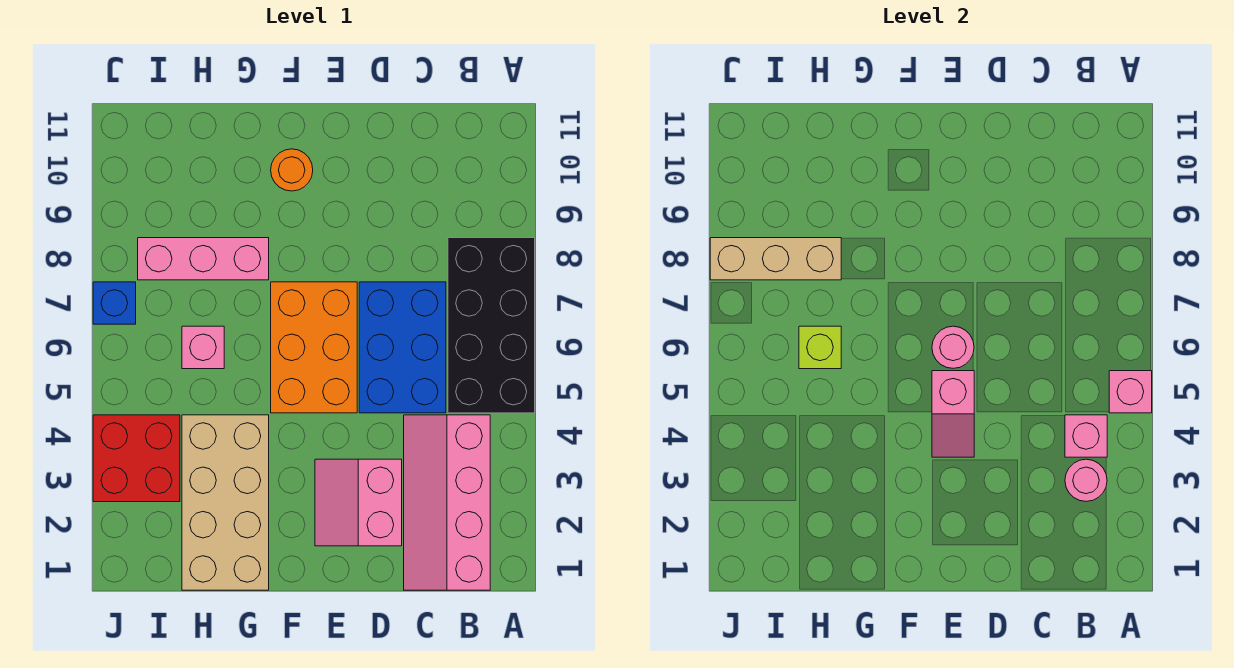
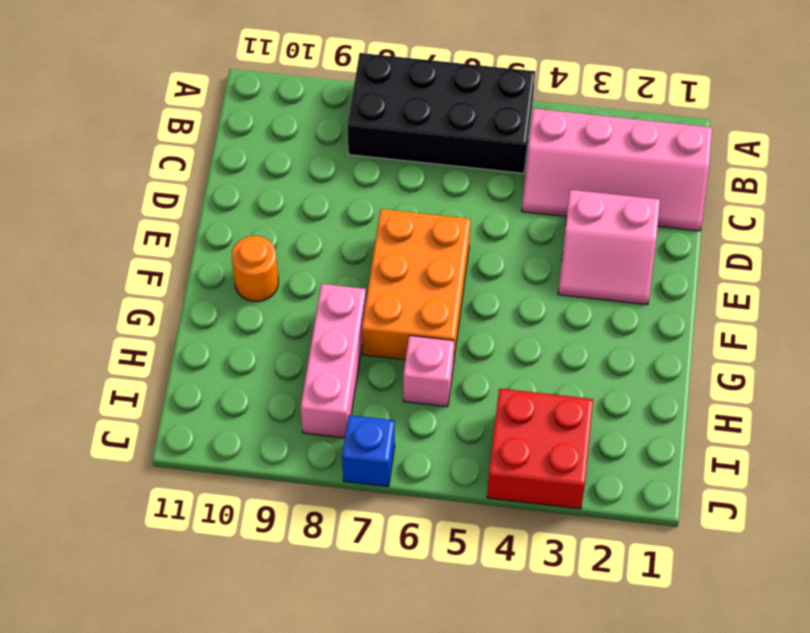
orange 2x3 brick [362,209,470,365] -> orange 2x3 brick turned to [271,282,357,413]
none -> blue 2x3 brick [359,282,446,413]
none -> tan 2x4 brick [182,415,269,590]
none -> pink 1x1 brick [1109,371,1152,413]

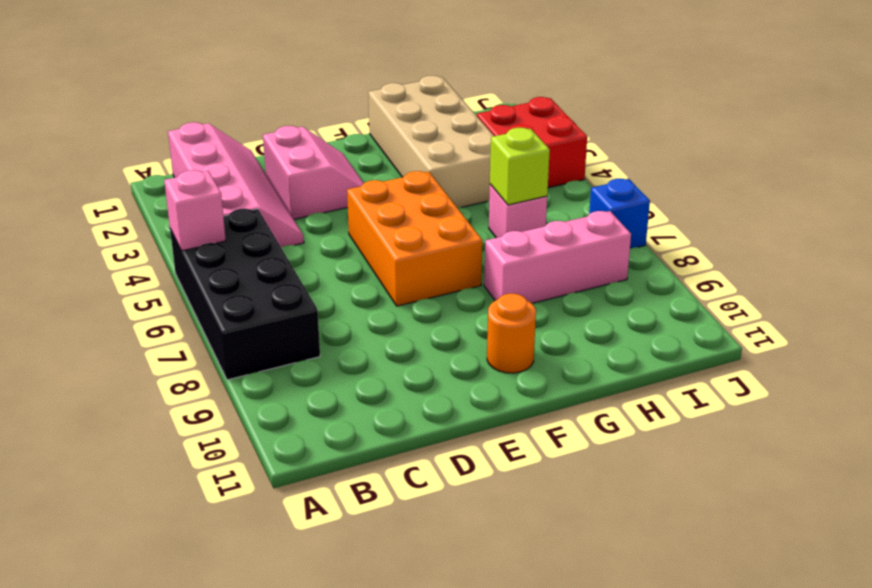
none -> blue 2x3 brick [359,282,446,413]
none -> pink 1x1 round brick [1065,459,1107,501]
none -> pink 1x1 brick [1065,415,1107,457]

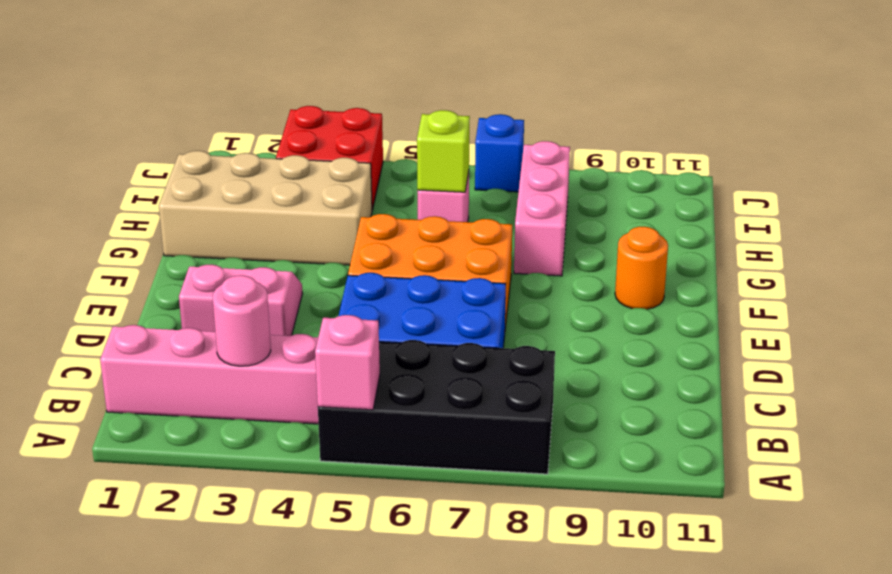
none -> pink 1x1 brick [1065,415,1107,457]
none -> pink 1x2 slope [932,371,974,457]
none -> pink 1x1 round brick [932,326,974,368]

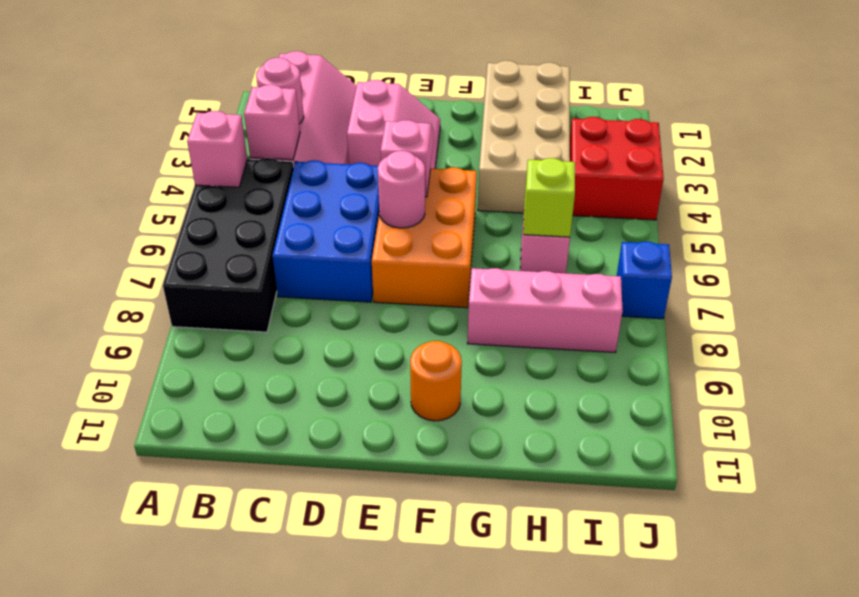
none -> tan 1x3 brick [710,238,841,280]

